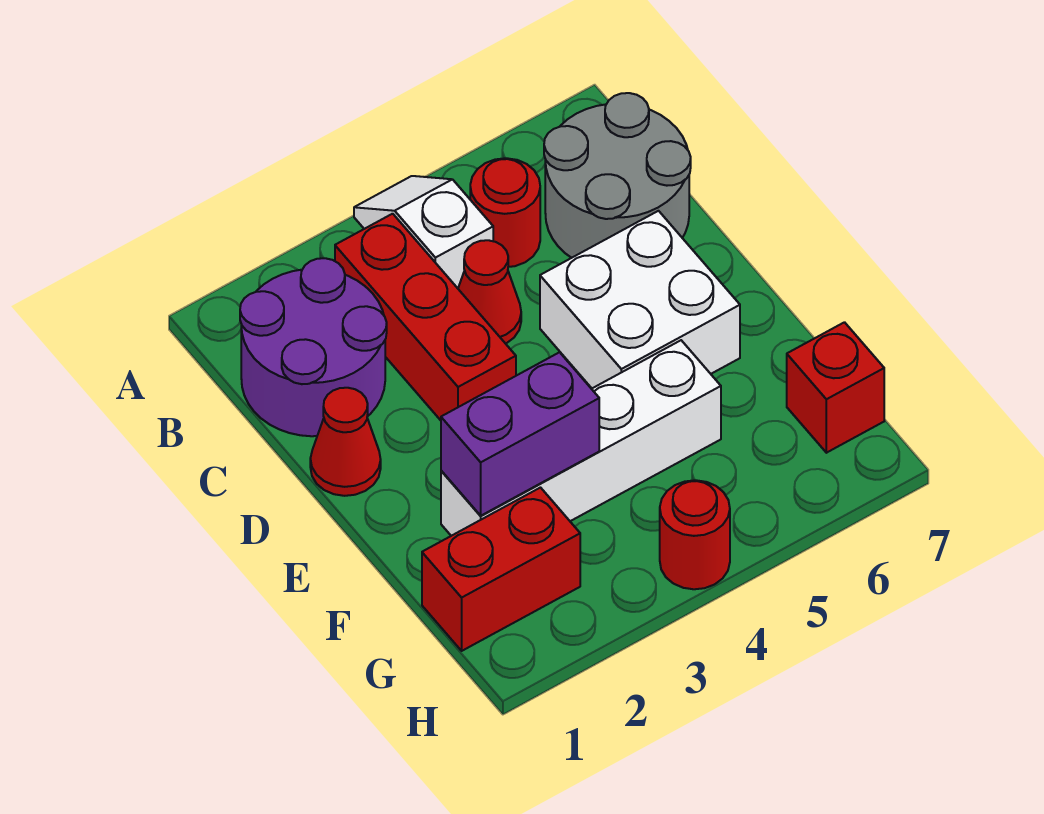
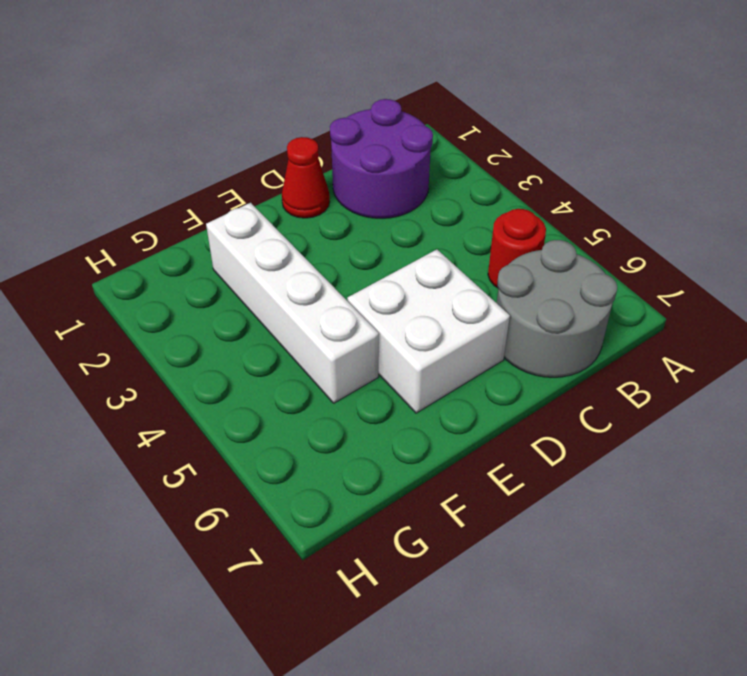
none -> white 1x2 slope [354,176,493,288]
none -> red 1x3 brick [335,214,516,420]
none -> red 1x1 cone [458,240,521,344]

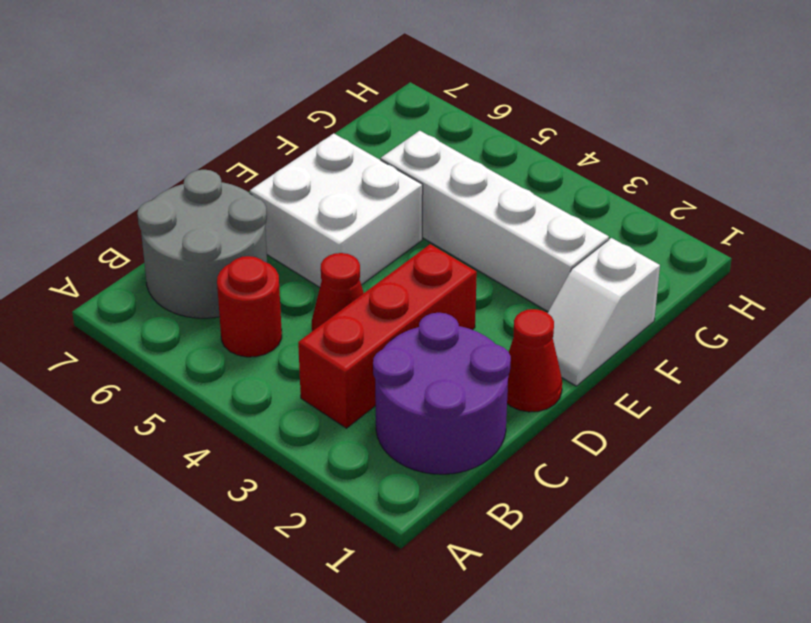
white 1x2 slope [548,238,660,386] -> white 1x2 slope moved to [354,176,493,288]
none -> red 1x2 brick [422,488,580,651]
none -> red 1x1 brick [787,322,884,453]
none -> red 1x1 round brick [660,480,730,589]

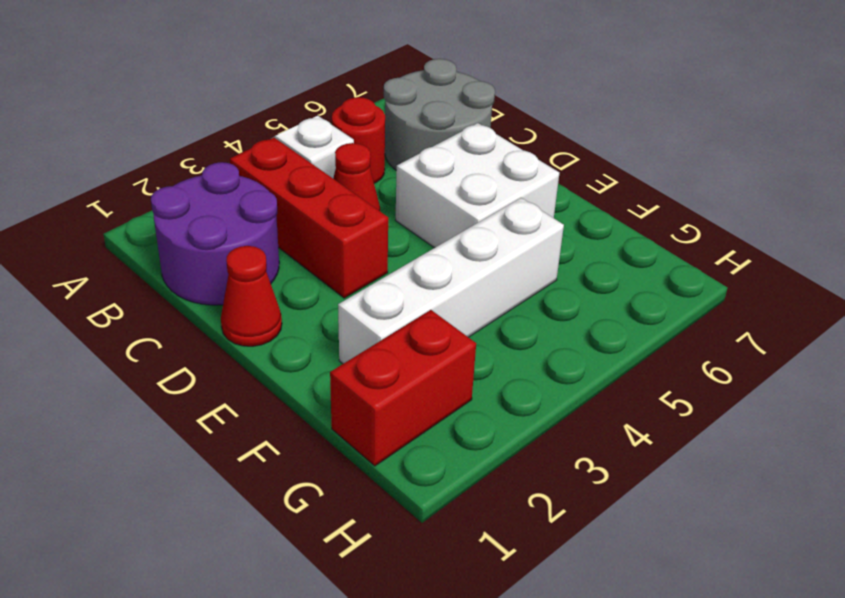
none -> red 1x1 brick [787,322,884,453]
none -> red 1x1 round brick [660,480,730,589]
none -> purple 1x2 brick [441,352,599,516]

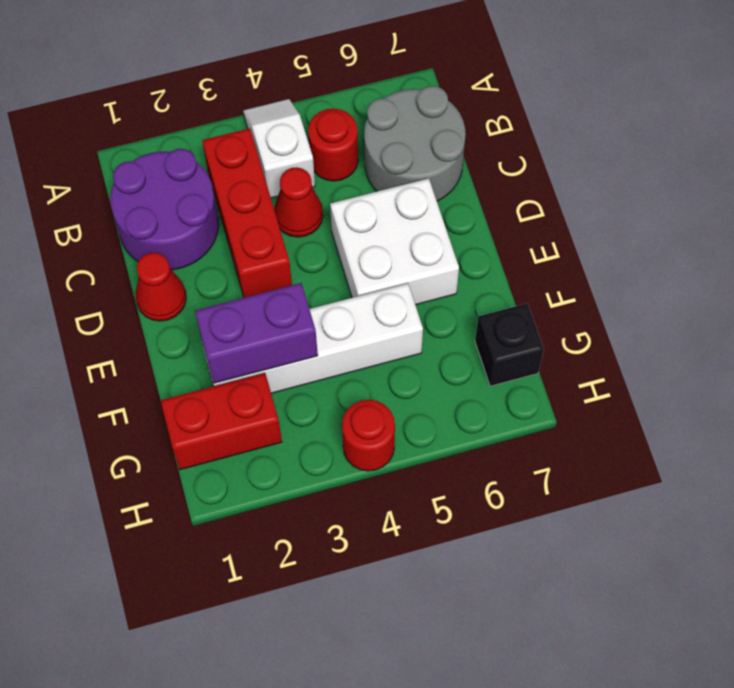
black 1x1 brick [475,303,544,386] -> red 1x1 brick [787,322,884,453]

